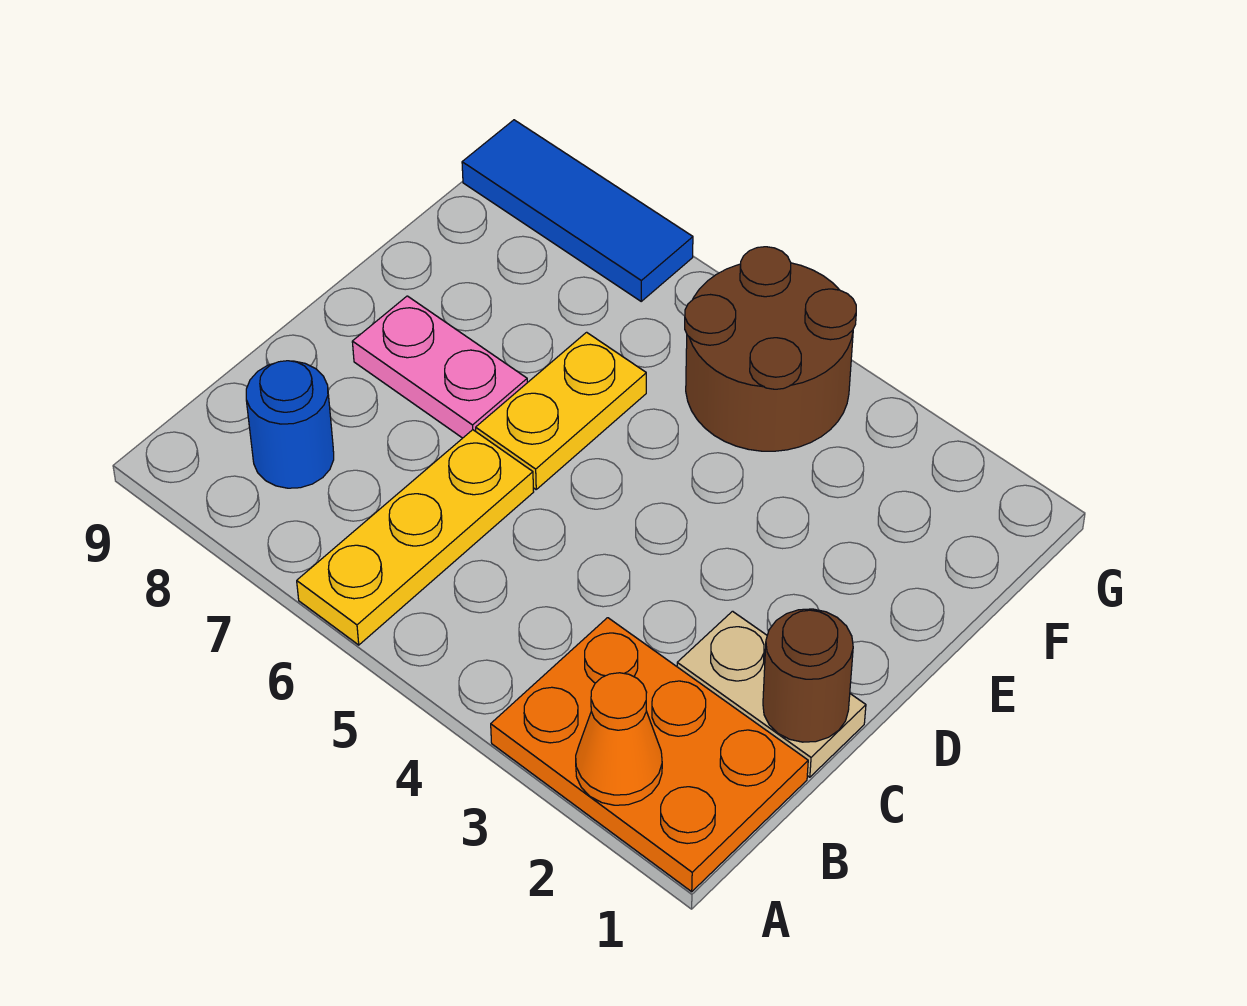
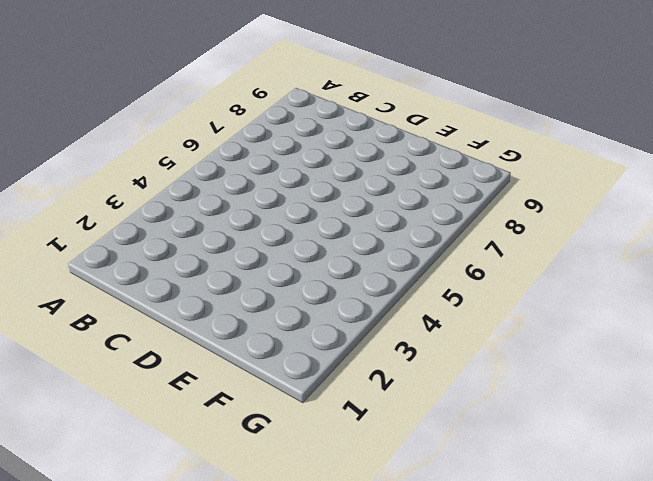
none -> orange 2x3 plate [491,618,808,892]
none -> yellow 1x3 plate [297,430,534,645]

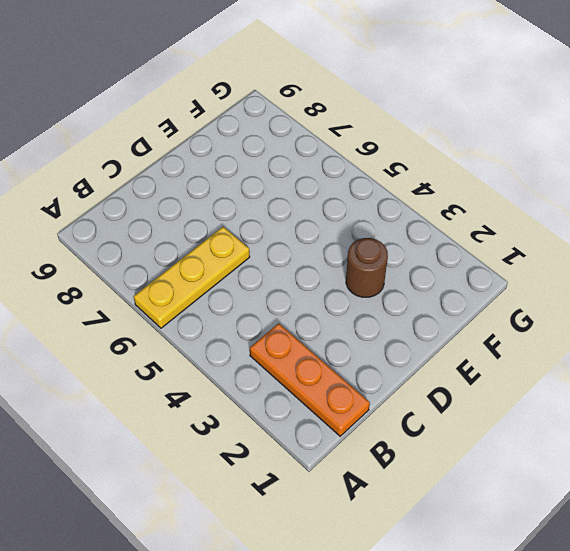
orange 1x3 plate [250,323,370,436] -> orange 2x3 plate [491,618,808,892]
brown 1x1 round brick [346,238,388,297] -> brown 1x1 round brick moved to [763,609,853,742]
none -> blue 1x1 round brick [246,361,334,488]
none -> tan 1x2 plate [677,611,866,777]

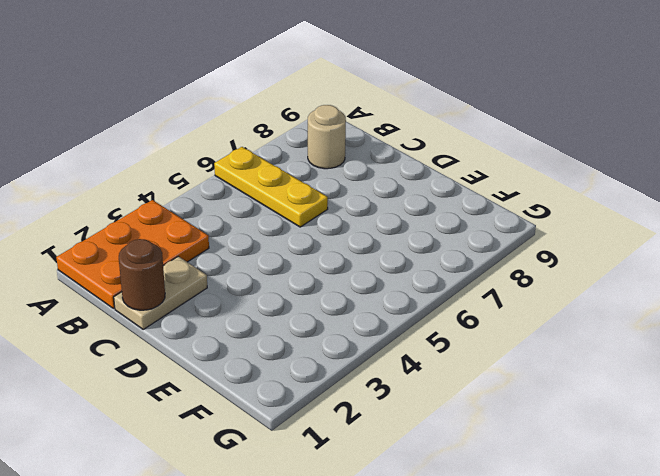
tan 1x1 round brick [308,105,346,169] -> blue 1x1 round brick [246,361,334,488]
none -> yellow 1x2 plate [476,332,646,489]
none -> pink 1x2 plate [352,296,527,438]

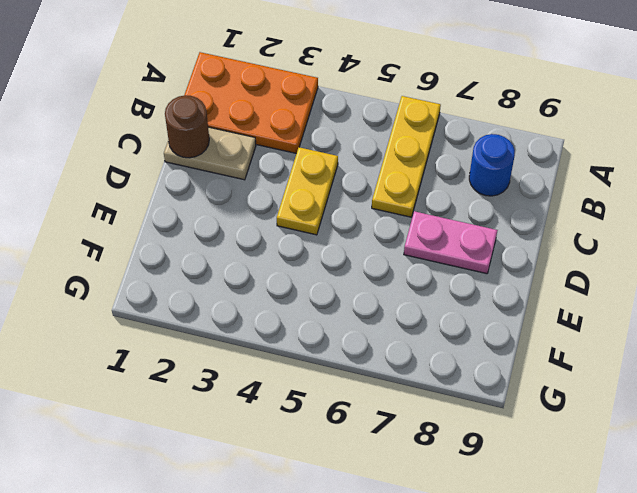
yellow 1x2 plate [277,147,338,235] -> yellow 1x2 plate moved to [476,332,646,489]
none -> brown 2x2 round brick [685,247,856,451]
none -> blue 1x3 tile [462,120,693,301]

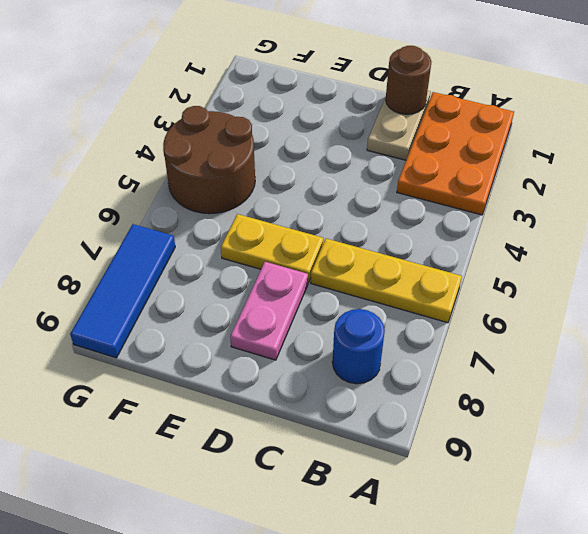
none -> orange 1x1 cone [576,673,662,805]

